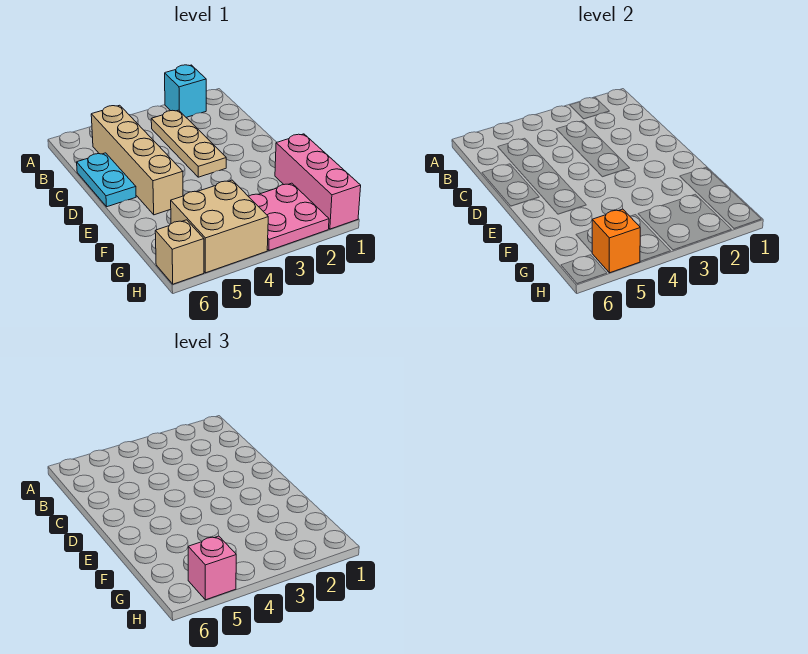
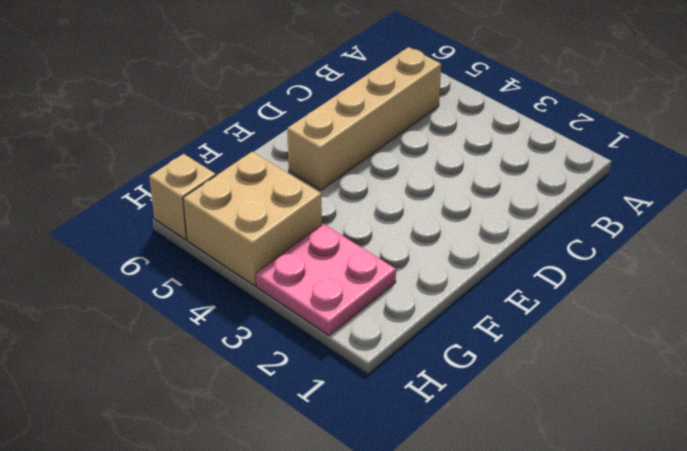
none -> cyan 1x1 brick [165,65,206,117]
none -> tan 1x3 plate [151,110,226,177]

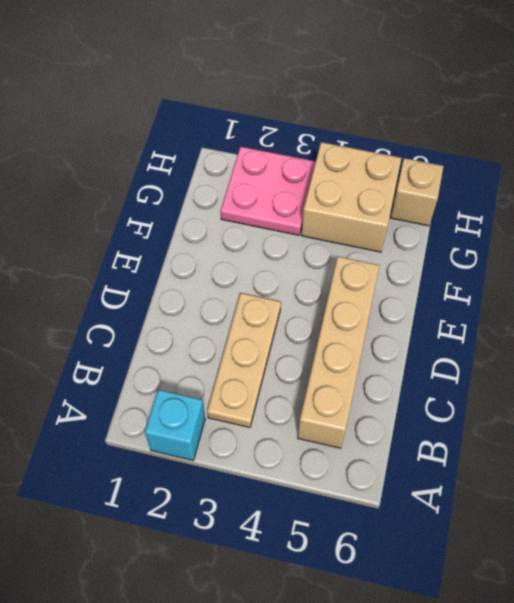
none -> cyan 1x2 plate [77,153,136,207]
none -> pink 1x3 brick [275,134,361,229]

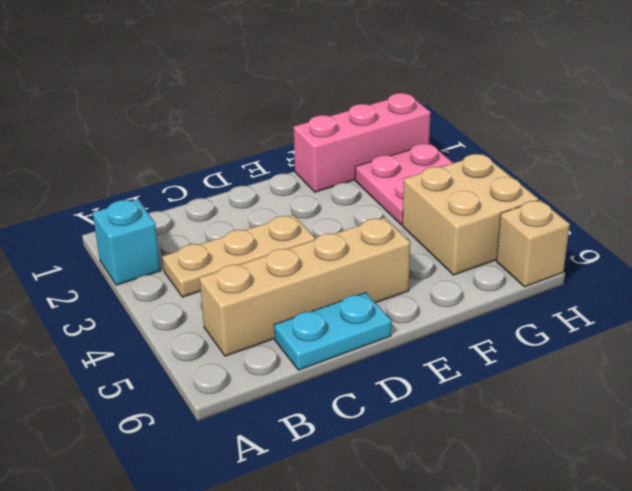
none -> orange 1x1 brick [592,209,640,273]
none -> pink 1x1 brick [188,536,236,600]

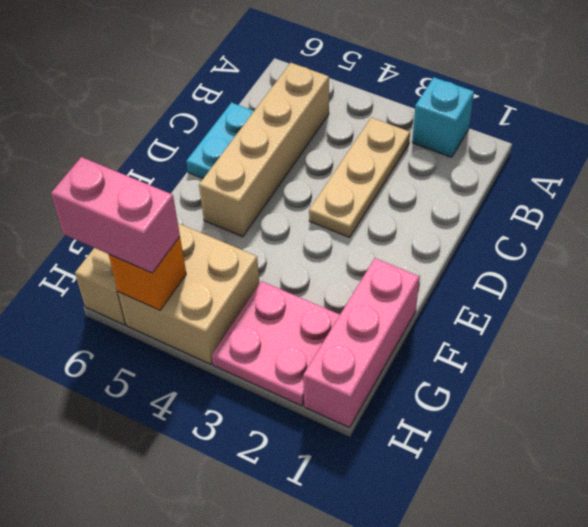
pink 1x2 brick [51,157,180,273] -> pink 1x1 brick [188,536,236,600]

